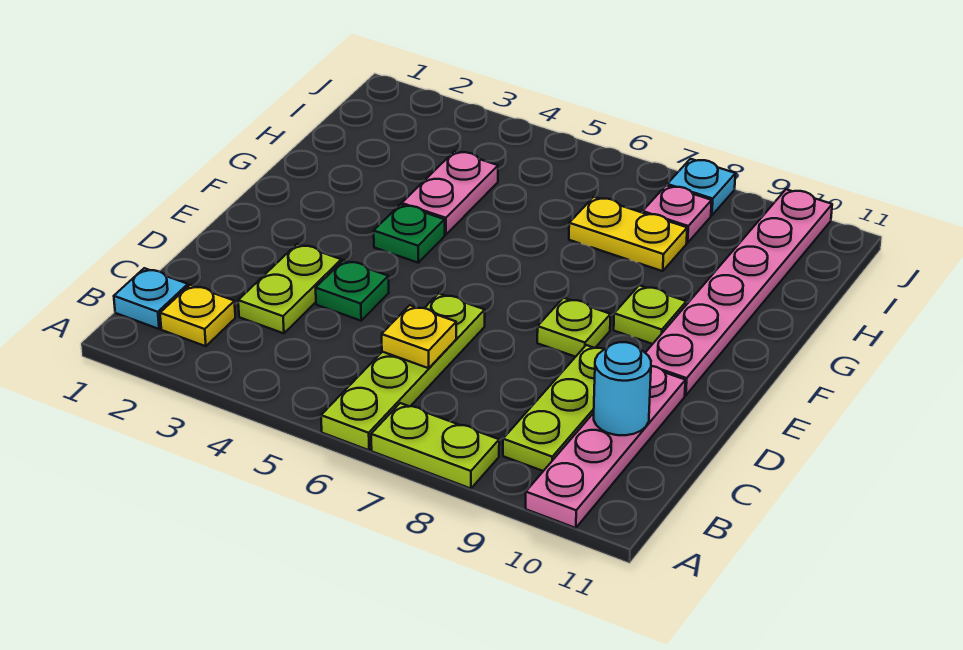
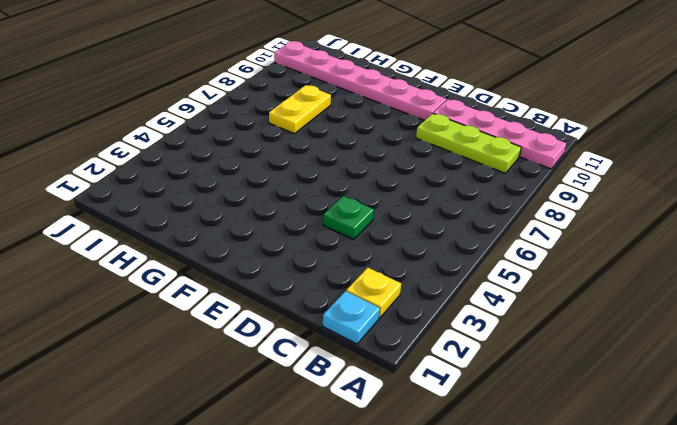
none -> lime 1x4 plate [321,293,485,450]
none -> lime 1x2 plate [371,403,499,489]
none -> lime 1x2 plate [238,244,341,333]

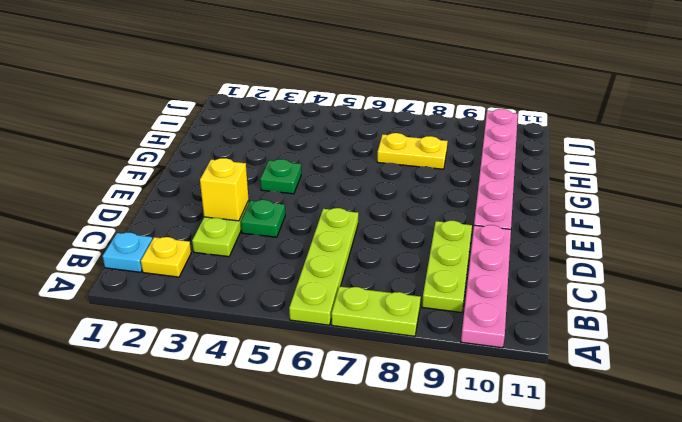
yellow 1x1 brick [200,158,249,221] -> none
none -> lime 1x1 plate [537,298,611,357]
none -> lime 1x1 plate [614,285,686,344]
none -> pink 1x2 plate [402,151,498,235]

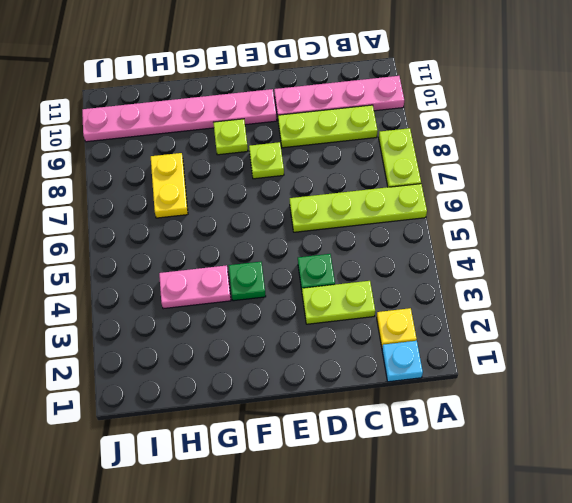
none -> pink 1x1 plate [643,185,712,243]
none -> cyan 1x1 plate [667,159,735,215]
none -> yellow 1x1 plate [382,305,456,368]

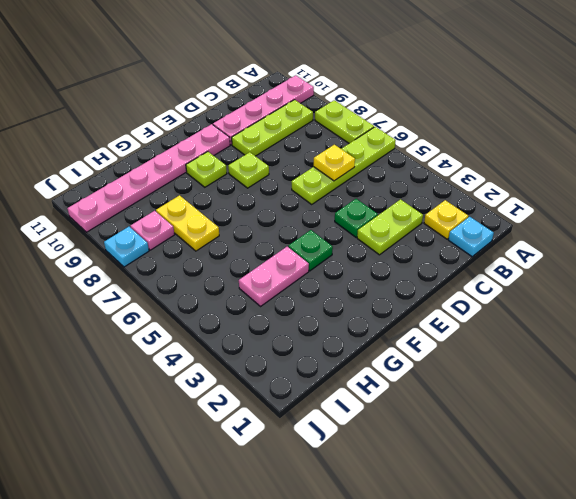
none -> cyan 1x1 round brick [594,342,651,435]

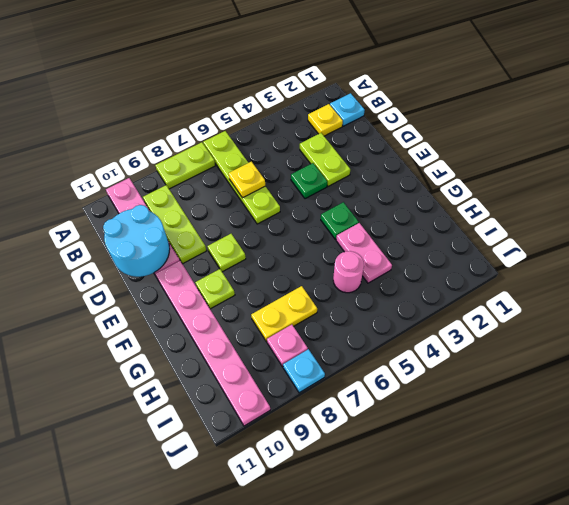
cyan 2x2 round brick [103,205,170,277] -> cyan 1x1 round brick [594,342,651,435]
pink 1x1 round brick [333,251,364,293] -> none

